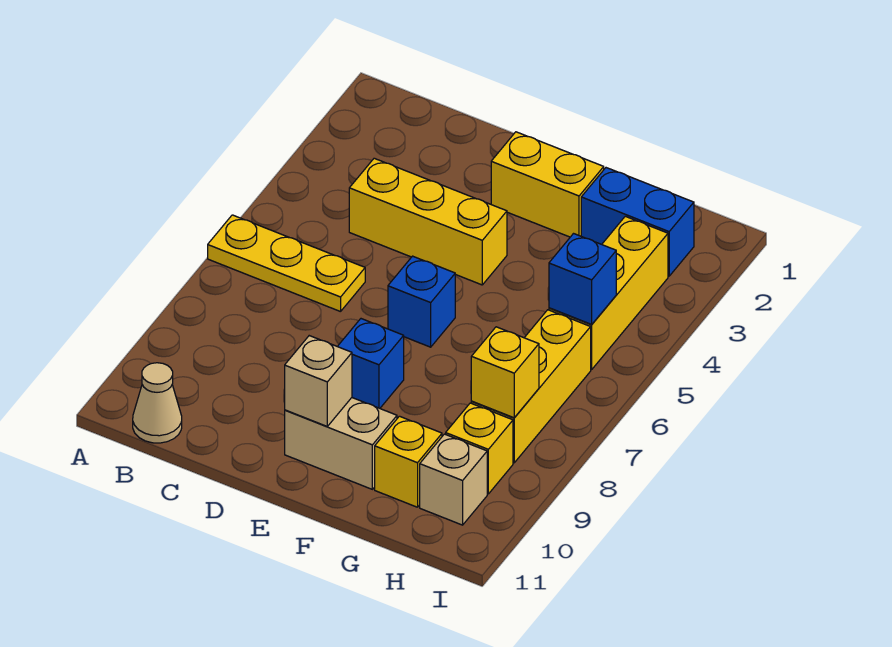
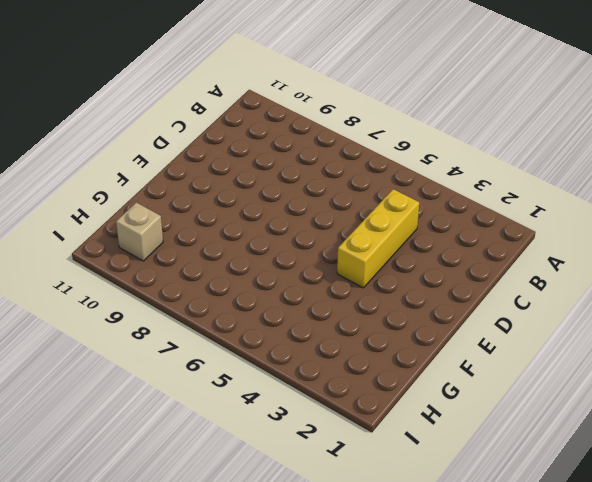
none -> yellow 1x3 plate [208,215,365,312]
none -> tan 1x1 cone [133,363,182,443]
none -> yellow 1x2 brick [491,132,604,237]

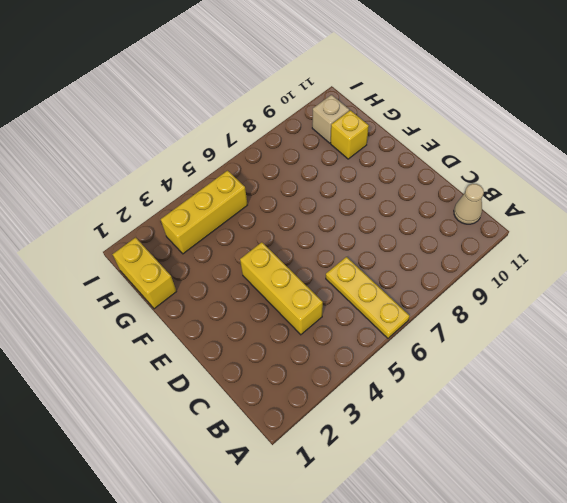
yellow 1x2 brick [113,238,176,309] -> yellow 1x2 brick moved to [491,132,604,237]
none -> blue 1x1 brick [388,256,455,347]
none -> blue 1x1 brick [337,319,404,408]
none -> tan 1x2 brick [285,398,397,489]

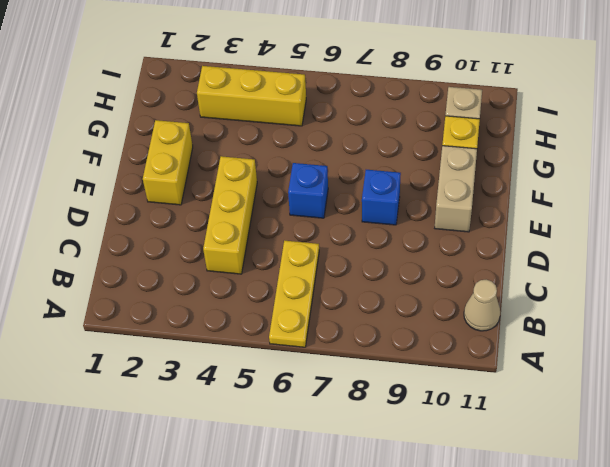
none -> blue 1x2 brick [581,168,694,276]
none -> yellow 1x3 brick [471,310,591,463]
none -> yellow 1x1 brick [446,403,513,494]

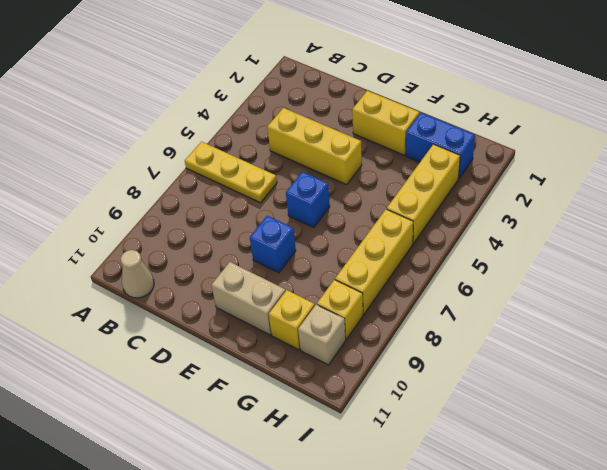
none -> tan 1x1 brick [285,336,352,426]
none -> blue 1x1 brick [549,234,616,324]
none -> yellow 1x1 brick [471,327,539,418]

